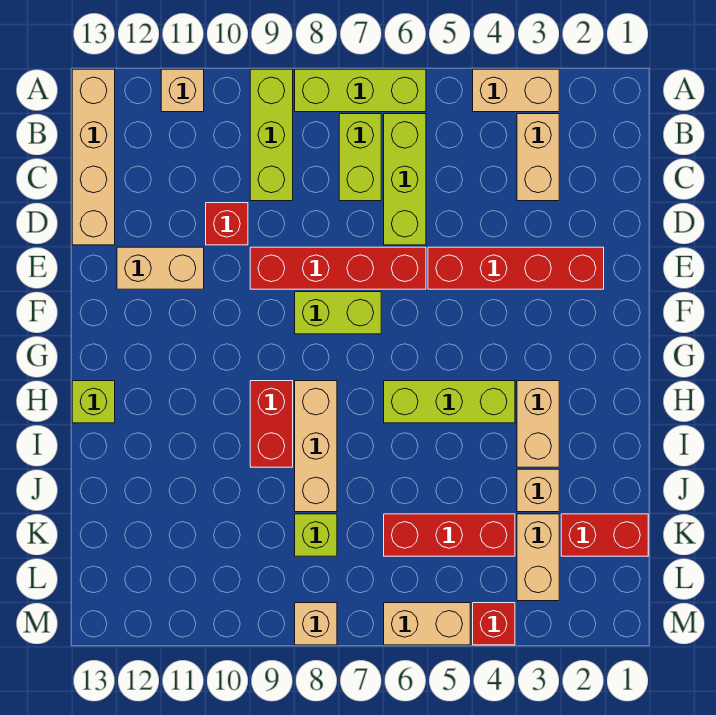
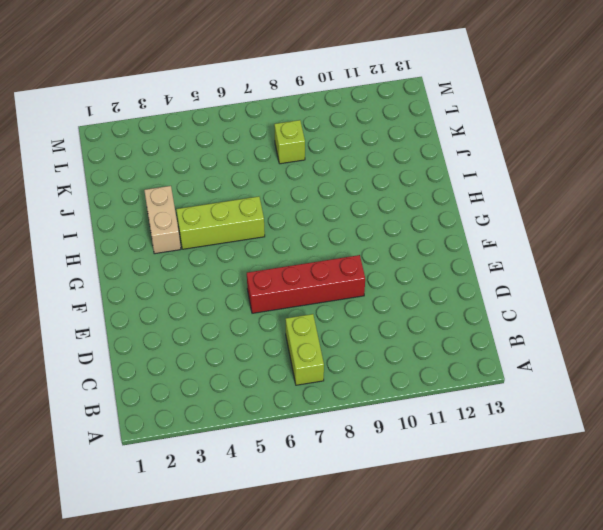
none -> tan 1x2 brick [473,69,559,112]
none -> lime 1x3 brick [295,69,426,112]
none -> lime 1x3 brick [250,69,293,201]

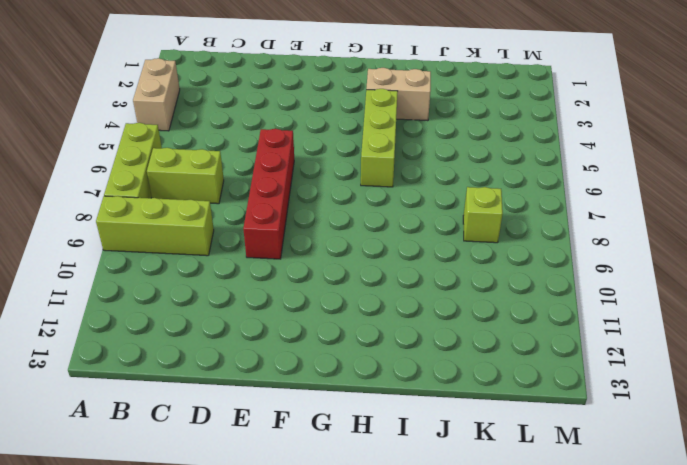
none -> tan 1x1 brick [161,69,204,112]
none -> tan 1x4 brick [72,69,115,245]
none -> tan 1x2 brick [517,114,559,201]

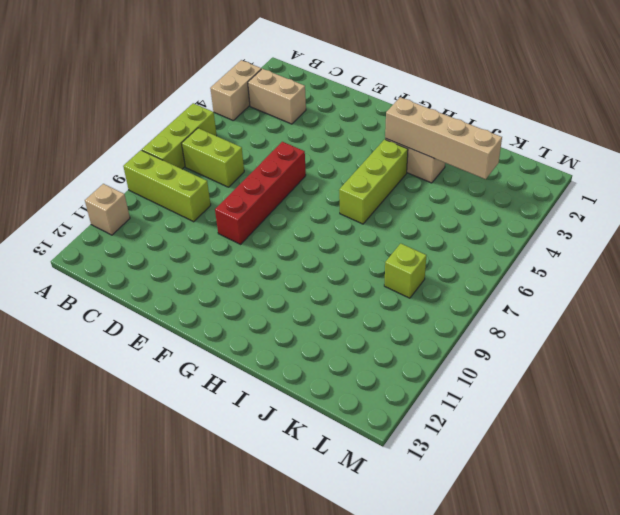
tan 1x4 brick [385,97,502,179] -> tan 1x4 brick moved to [72,69,115,245]
none -> lime 1x3 brick [384,114,426,245]
none -> red 1x1 brick [206,203,248,245]
none -> red 1x4 brick [428,247,604,289]

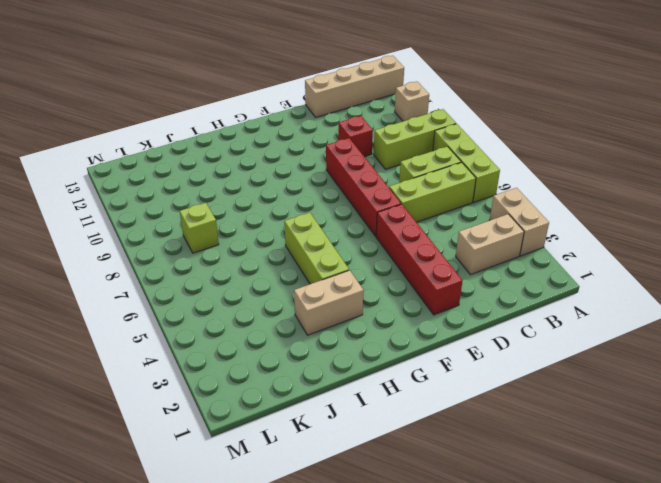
none -> tan 1x2 brick [117,247,204,289]
none -> lime 1x2 brick [295,292,381,334]
none -> tan 1x3 brick [295,381,337,512]

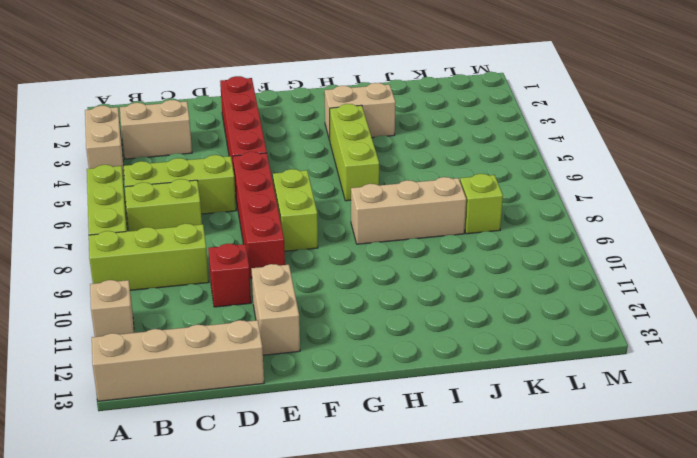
none -> red 1x2 brick [250,381,293,467]
none -> lime 1x1 brick [72,381,115,423]
none -> tan 1x1 brick [517,469,559,512]

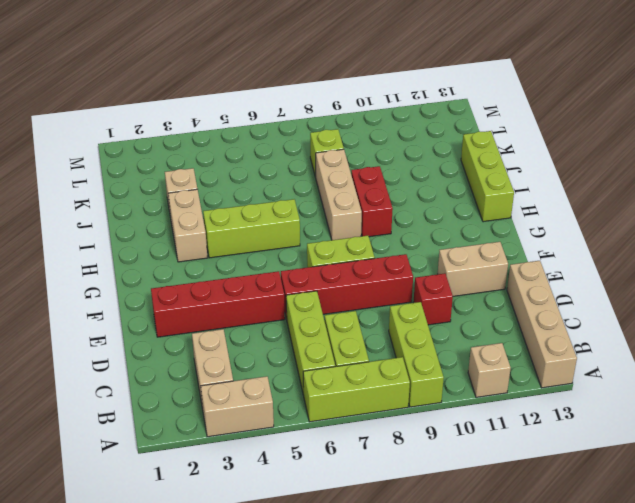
lime 1x3 brick [461,131,514,222] -> lime 1x1 brick [72,381,115,423]
none -> red 1x2 brick [561,514,648,556]
none -> tan 1x2 brick [517,514,559,601]
none -> red 1x3 brick [384,514,515,556]

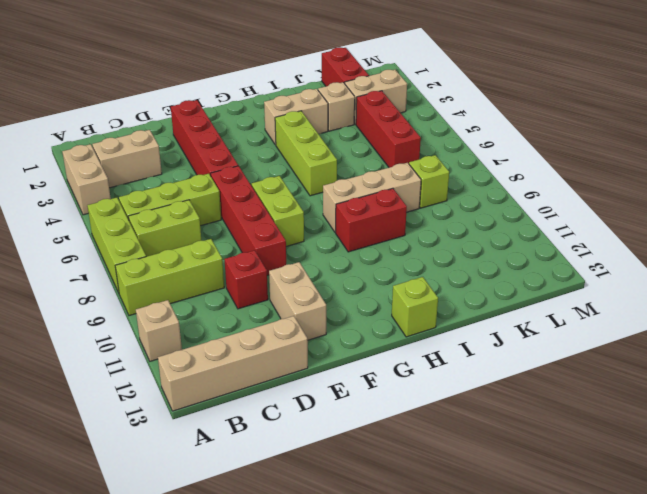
none -> red 1x1 brick [473,603,515,645]
none -> tan 1x2 brick [384,603,470,645]
none -> tan 1x1 brick [295,603,337,645]

